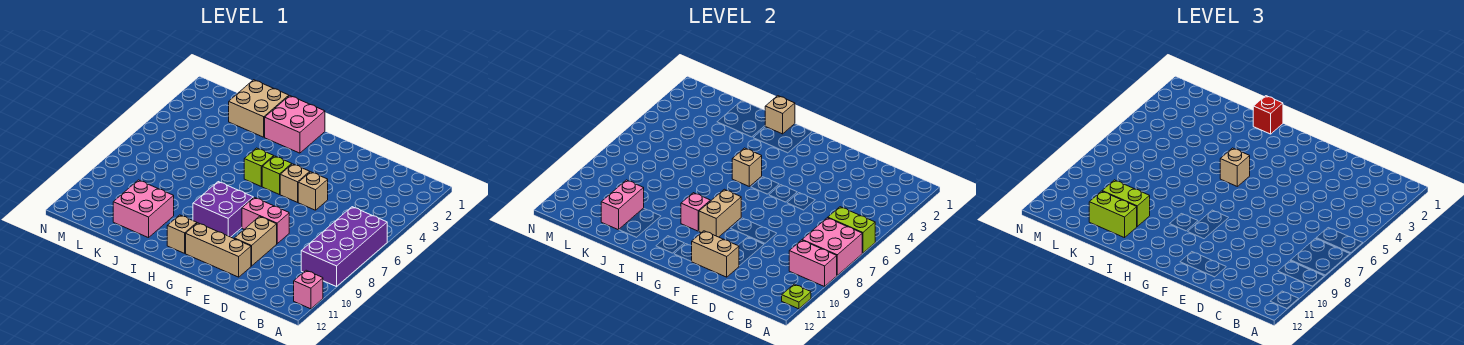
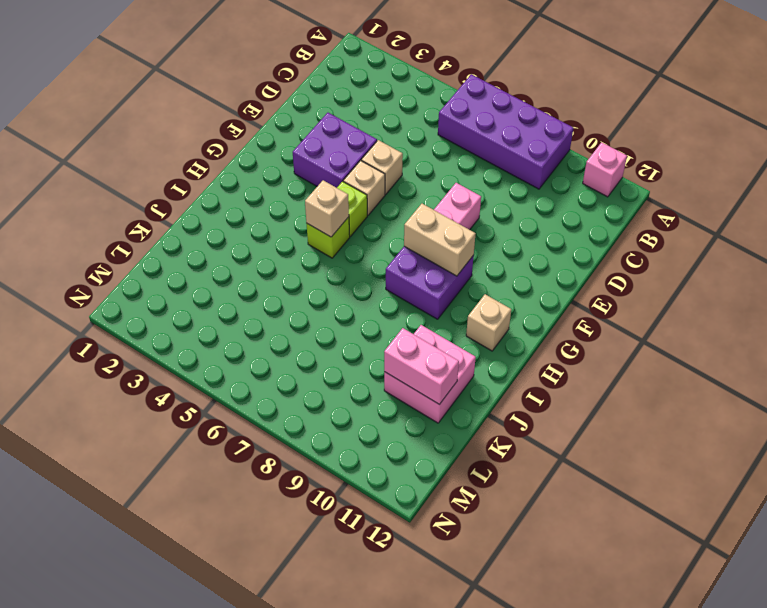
purple 2x2 brick [293,113,377,188] -> none
none -> tan 1x2 brick [234,216,277,266]
none -> tan 1x3 brick [186,223,251,277]
none -> pink 2x2 brick [265,96,325,153]

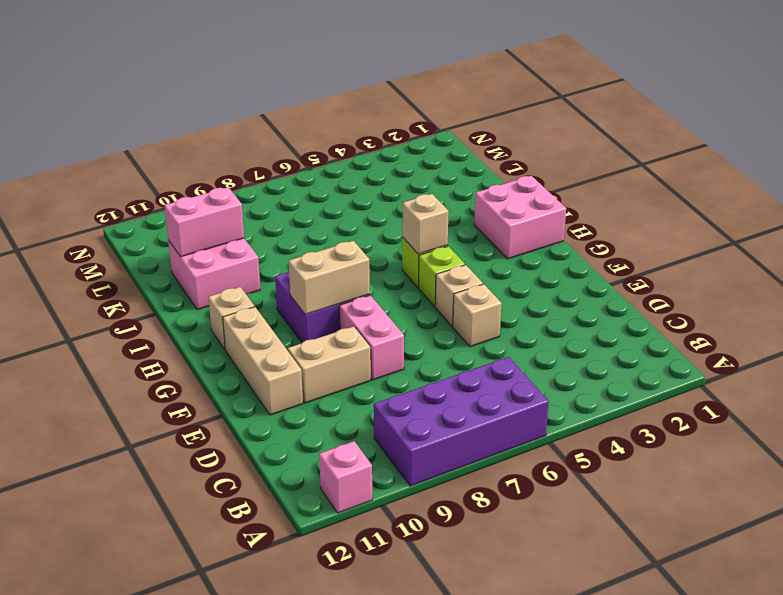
none -> tan 2x2 brick [229,80,289,137]
none -> lime 1x2 brick [828,207,875,253]
none -> pink 2x2 brick [802,218,862,275]

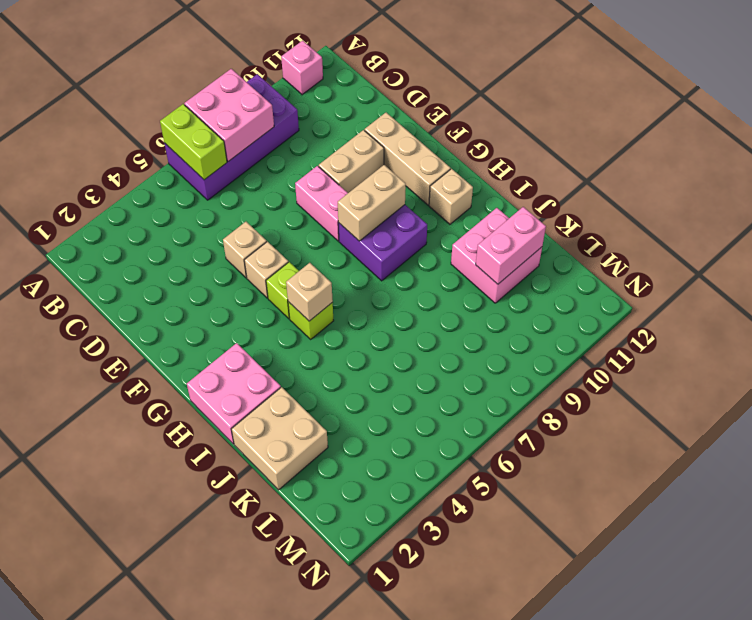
none -> pink 1x2 brick [789,240,837,287]
none -> lime 1x1 plate [782,284,811,309]
none -> tan 1x2 brick [691,231,739,277]

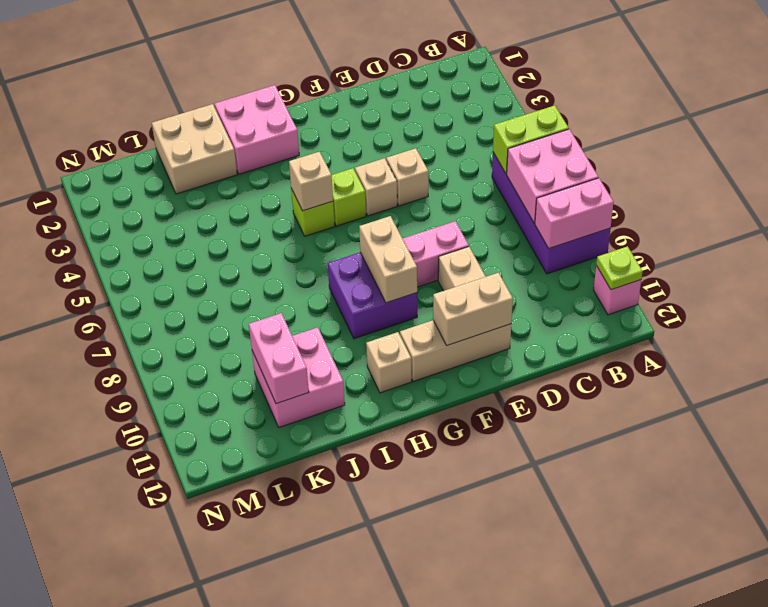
none -> pink 1x1 brick [681,193,710,231]
none -> tan 1x1 brick [765,96,795,134]
none -> tan 1x1 brick [1220,148,1250,186]

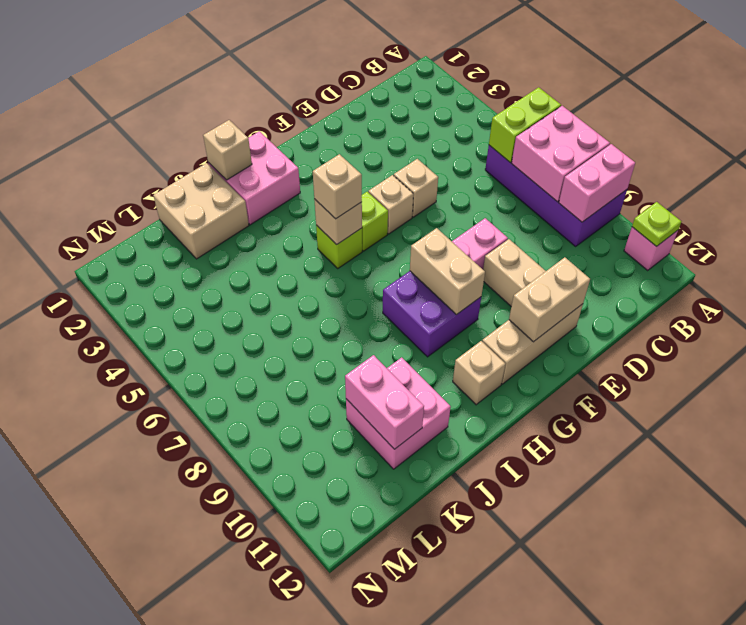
none -> pink 1x1 brick [681,193,710,231]
none -> red 1x1 brick [1253,96,1283,134]
none -> lime 1x2 brick [1102,180,1150,226]

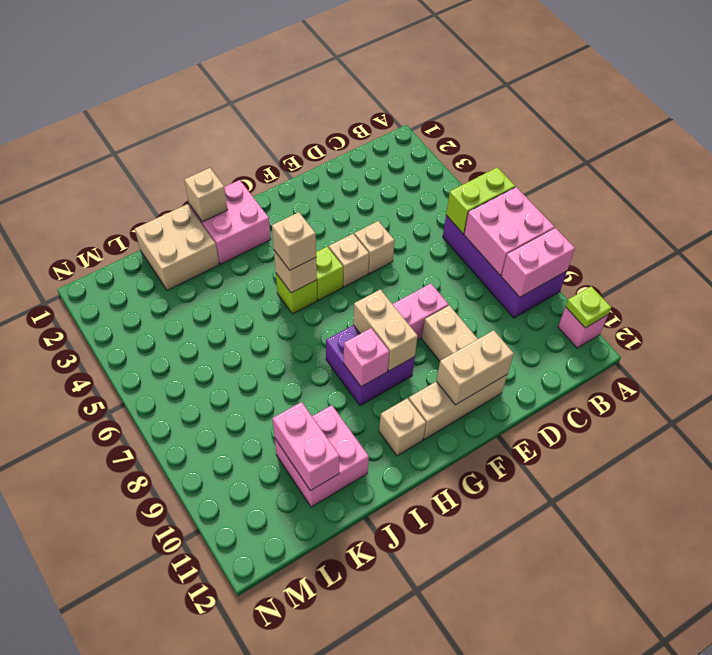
none -> red 1x1 brick [1253,96,1283,134]
none -> lime 1x2 brick [1102,180,1150,226]
none -> lime 1x2 brick [1089,191,1137,238]

